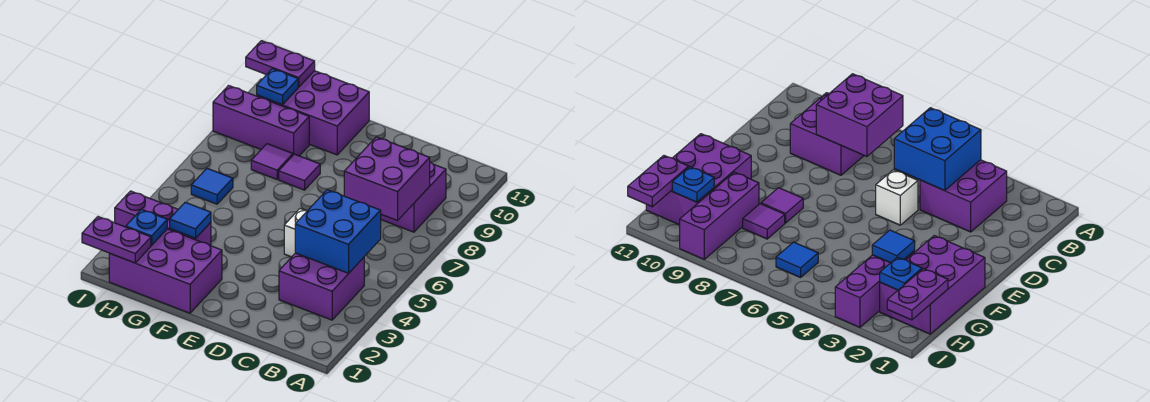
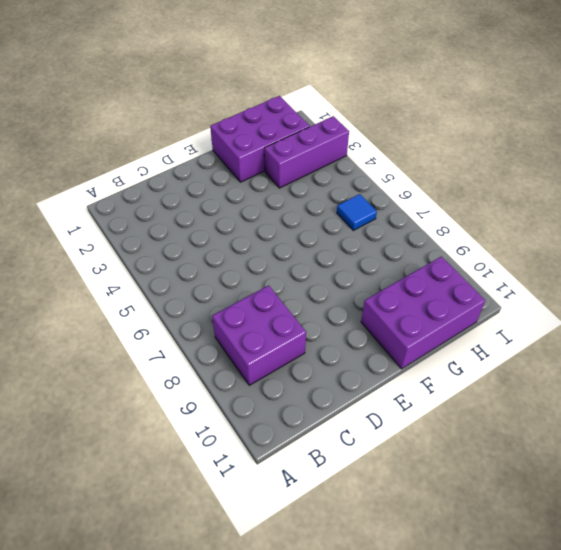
none -> purple 2x2 brick [279,253,364,320]
none -> white 1x1 brick [284,209,307,257]
none -> purple 1x1 tile [279,154,320,190]

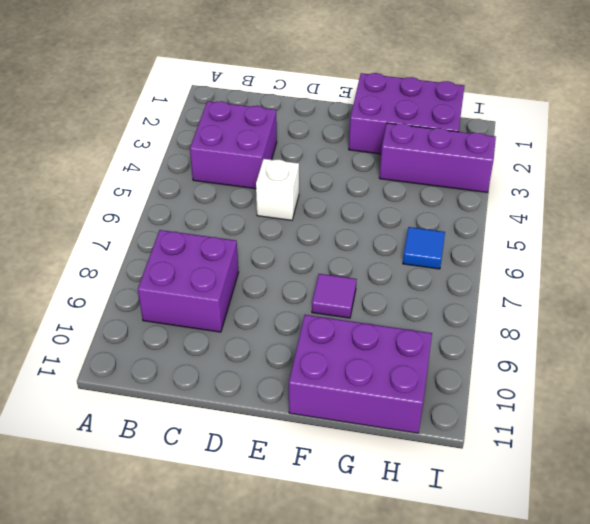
none -> purple 1x1 tile [251,144,293,179]
none -> purple 1x3 brick [213,86,309,156]
none -> blue 2x2 brick [295,190,381,273]

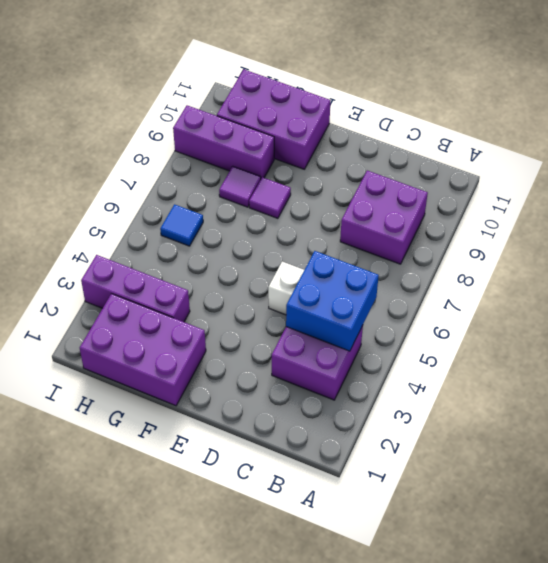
none -> purple 2x2 brick [344,137,430,220]
none -> blue 1x1 tile [170,202,211,238]
none -> purple 1x2 plate [82,217,151,263]

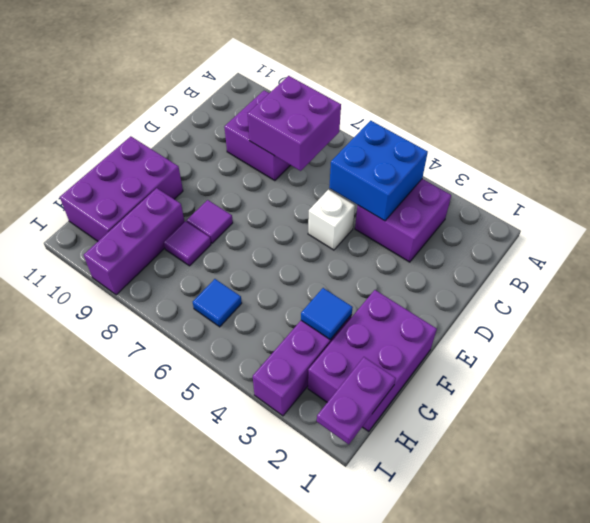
none -> blue 1x1 plate [126,209,167,245]
none -> blue 1x1 plate [257,69,298,105]
none -> purple 1x2 plate [246,41,315,87]

